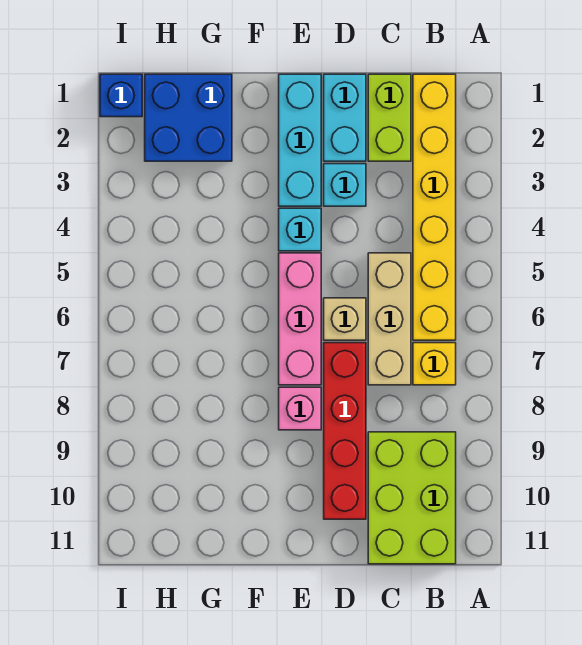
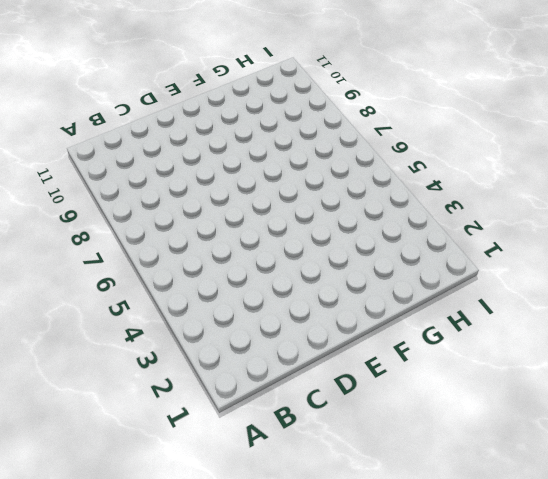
none -> yellow 1x6 brick [413,74,456,340]
none -> yellow 1x1 brick [413,343,456,385]
none -> lime 2x3 brick [368,432,456,564]

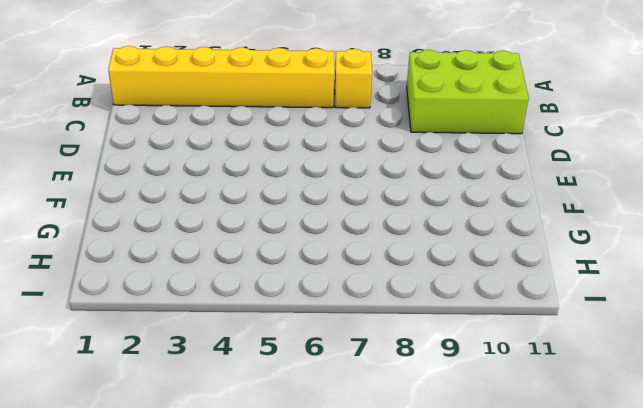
none -> lime 1x2 brick [368,74,411,161]
none -> tan 1x3 brick [368,253,411,385]
none -> cyan 1x2 brick [324,74,366,161]

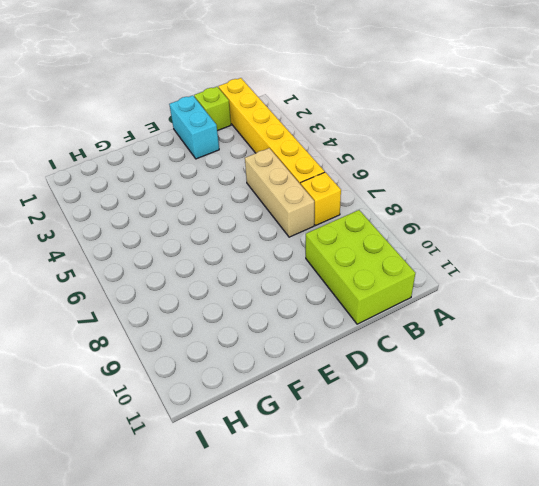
lime 1x1 brick [194,87,231,131] -> lime 1x2 brick [368,74,411,161]
none -> cyan 1x1 brick [324,164,366,206]
none -> tan 1x1 brick [324,298,366,340]
none -> red 1x4 brick [324,343,366,519]

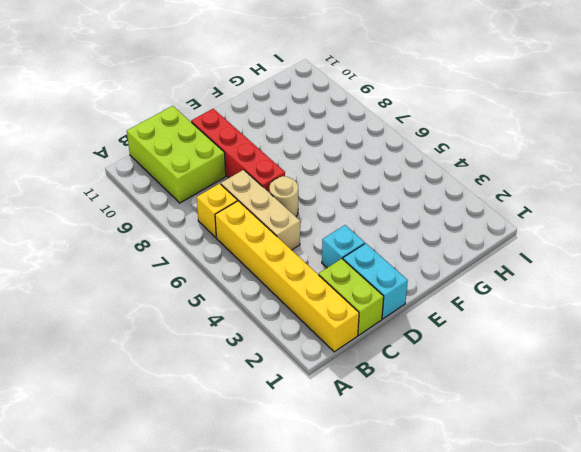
tan 1x1 round brick [269,176,298,216] -> tan 1x1 brick [324,298,366,340]
none -> cyan 1x3 brick [279,74,321,206]
none -> cyan 1x1 brick [279,208,321,251]
none -> pink 1x3 brick [279,253,321,385]

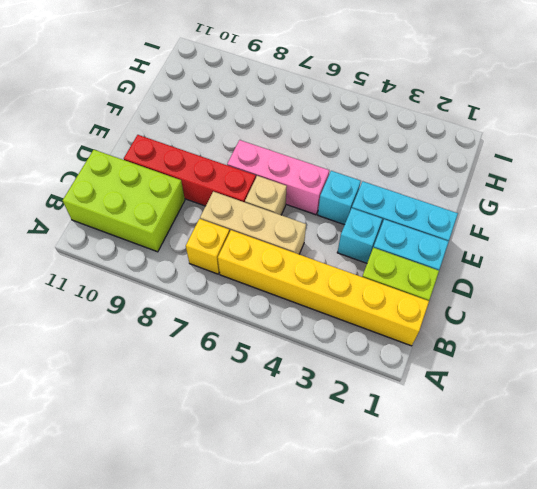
none -> pink 1x1 brick [279,387,321,430]
none -> blue 2x2 brick [145,74,232,161]
none -> blue 1x1 brick [100,74,142,117]

